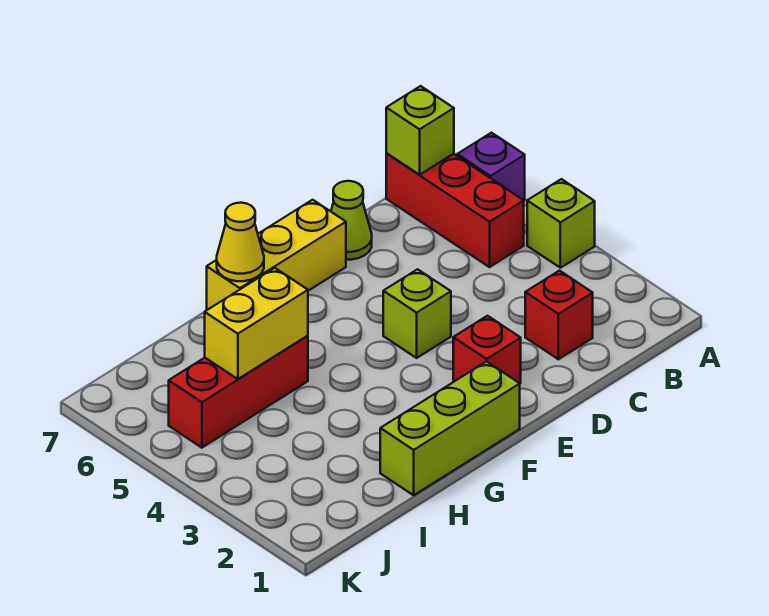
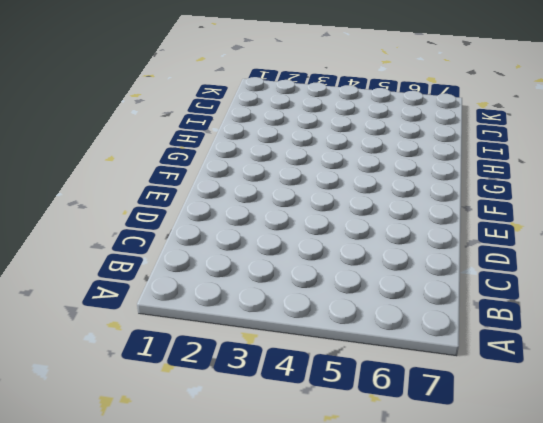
none -> lime 1x1 brick [527,179,595,268]
none -> purple 1x1 brick [457,133,525,200]
none -> red 1x3 brick [386,154,524,267]

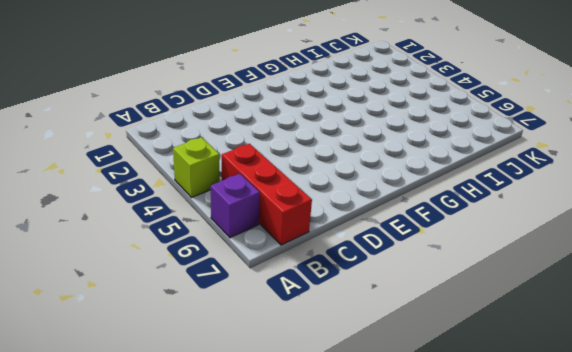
none -> red 1x1 brick [525,271,593,359]
none -> lime 1x1 cone [331,181,372,260]
none -> red 1x1 brick [453,316,521,383]

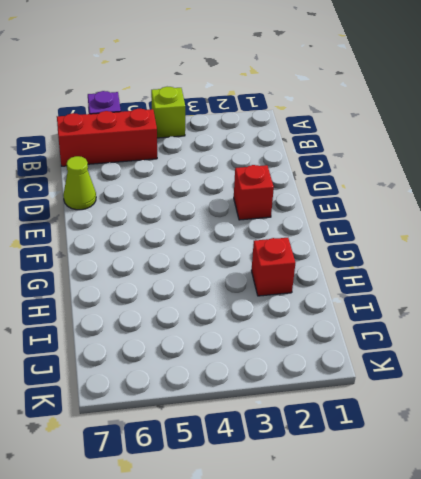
red 1x1 brick [251,238,295,296] -> red 1x1 brick moved to [525,271,593,359]
none -> lime 1x1 brick [383,269,451,358]
none -> yellow 1x3 brick [207,200,346,310]
none -> lime 1x3 brick [380,361,520,495]

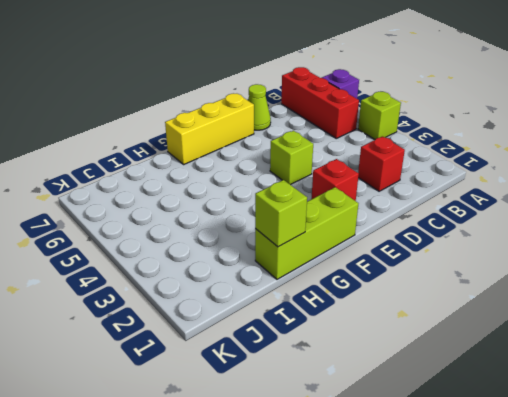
lime 1x1 brick [255,180,307,247] -> lime 1x1 brick moved to [386,86,454,175]
none -> red 1x3 brick [169,336,308,448]
none -> yellow 1x1 cone [217,203,264,281]
none -> yellow 1x2 brick [205,268,308,379]

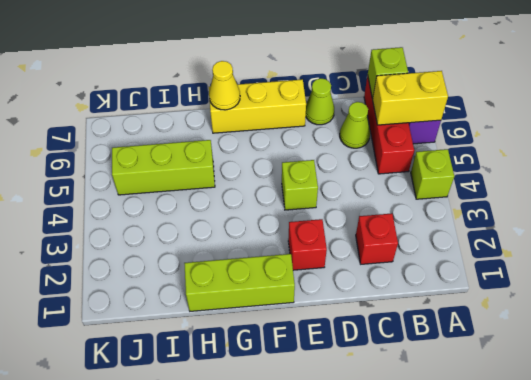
yellow 1x2 brick [373,71,448,125] -> yellow 1x2 brick moved to [205,268,308,379]
lime 1x1 cone [340,102,370,148] -> none
lime 1x3 brick [112,140,215,195] -> red 1x3 brick [169,336,308,448]

